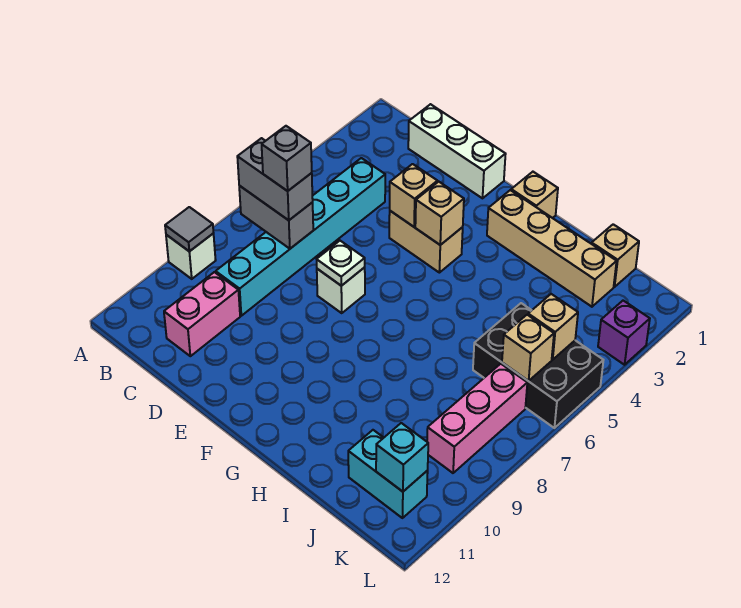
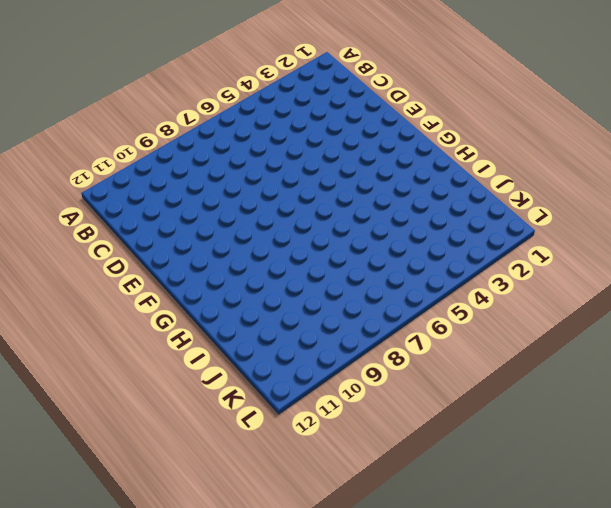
none -> white 1x1 brick [166,234,216,279]
none -> white 1x3 brick [408,104,506,198]
none -> cyan 1x6 brick [216,158,385,316]

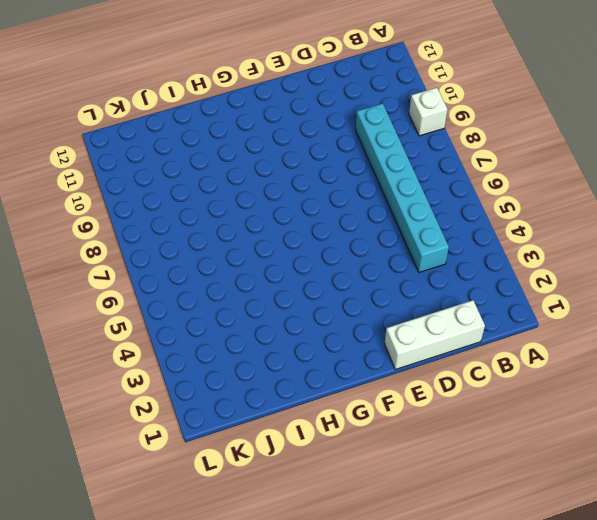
none -> pink 1x2 brick [164,272,240,356]
none -> tan 1x2 brick [389,211,463,273]
none -> white 1x1 brick [317,267,365,313]

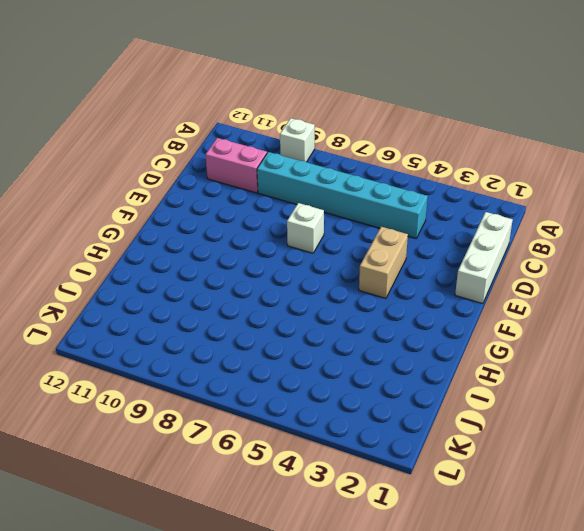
none -> tan 1x1 brick [511,172,558,218]
none -> tan 1x4 brick [487,190,617,307]
none -> tan 1x1 brick [592,224,639,287]

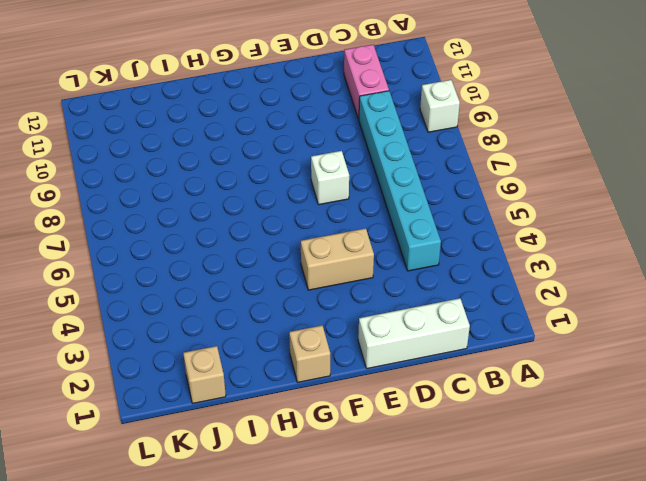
none -> tan 1x4 brick [487,190,617,307]
none -> black 2x3 brick [473,303,603,428]
none -> cyan 1x2 brick [348,430,428,518]

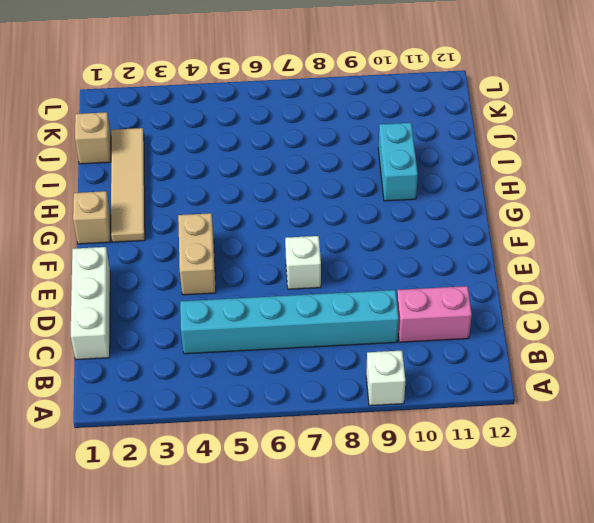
tan 1x4 tile [111,128,145,242] -> tan 1x4 brick [487,190,617,307]
cyan 1x2 brick [378,123,418,201] -> cyan 1x2 brick moved to [348,430,428,518]
none -> black 2x3 brick [473,303,603,428]
none -> pink 1x3 brick [427,364,527,473]
none -> purple 1x1 brick [598,301,650,365]

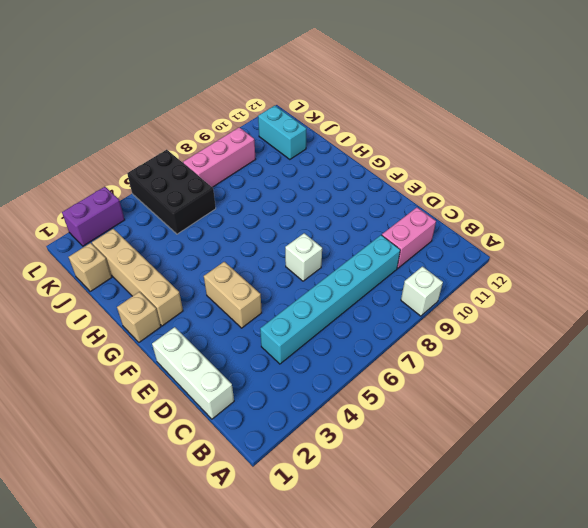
purple 1x2 brick [62,187,125,246] -> purple 1x1 brick [598,301,650,365]
none -> grey 1x1 tile [165,207,213,251]
none -> grey 1x2 brick [239,186,313,249]
none -> tan 1x1 brick [390,164,437,227]

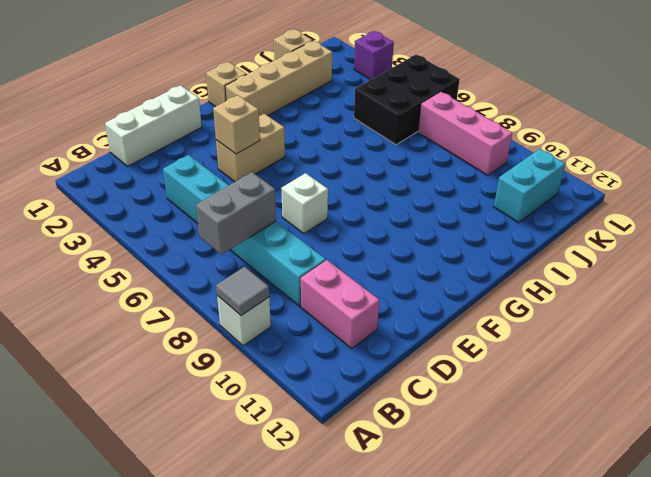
none -> white 1x1 plate [317,241,365,286]
none -> tan 1x1 brick [415,182,464,245]
none -> tan 1x1 brick [528,294,578,360]

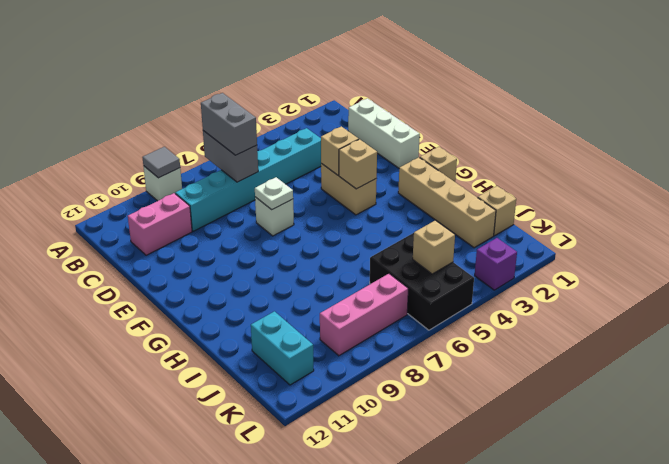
none -> tan 1x1 brick [502,315,554,381]
none -> cyan 1x1 brick [376,423,428,492]
none -> grey 1x1 brick [262,126,312,191]

